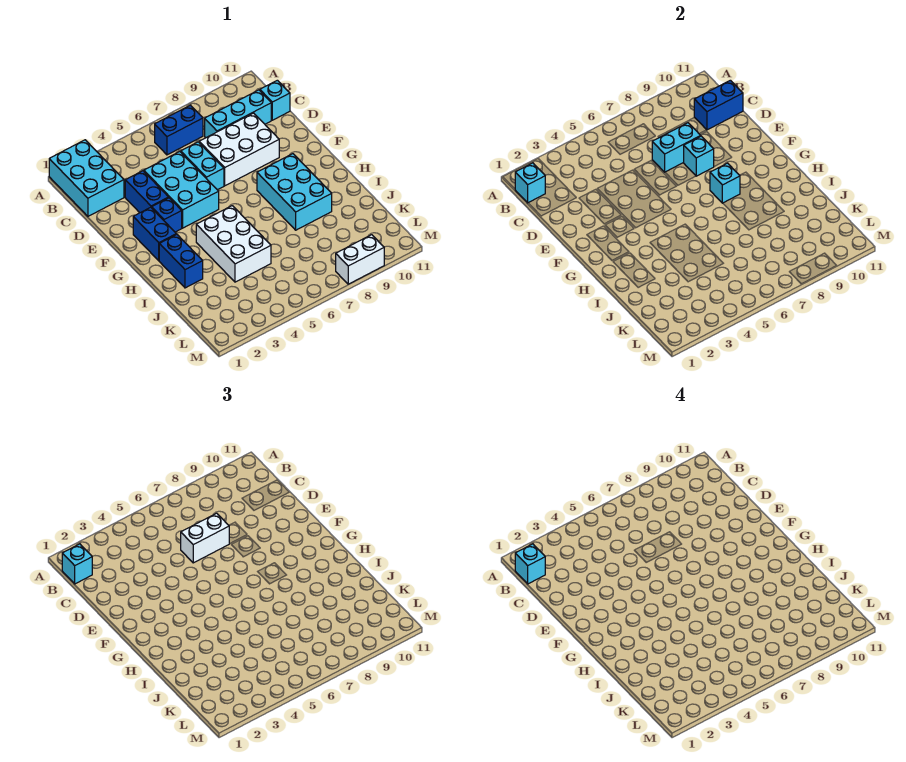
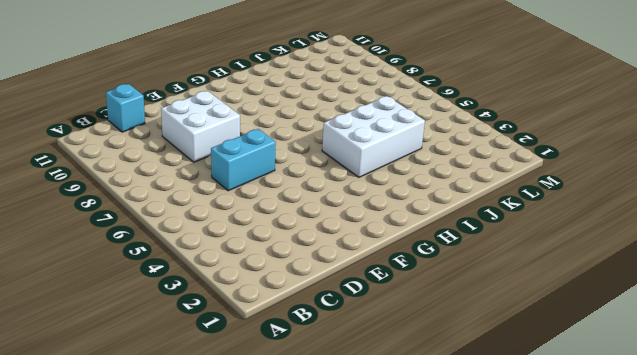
white 2x2 brick [161,91,240,162] -> white 2x3 brick [199,113,279,186]
none -> cyan 2x3 brick [49,140,124,216]
none -> blue 1x2 brick [155,105,203,155]
none -> cyan 1x3 brick [205,90,271,138]

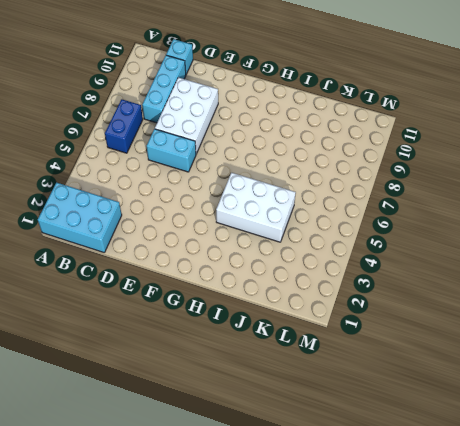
none -> blue 1x2 brick [125,171,169,213]
none -> cyan 2x3 brick [144,152,219,228]
none -> blue 1x2 brick [133,207,176,261]

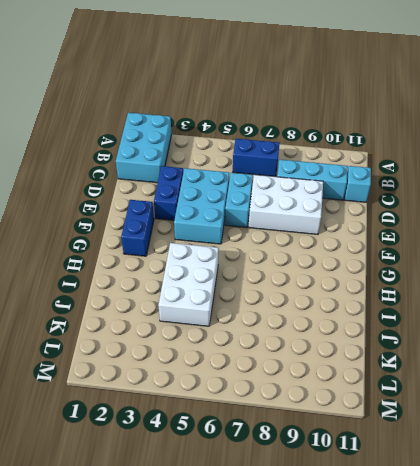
none -> blue 1x1 brick [152,198,182,232]
none -> cyan 2x3 brick [257,154,332,230]
none -> blue 1x2 brick [159,234,203,288]

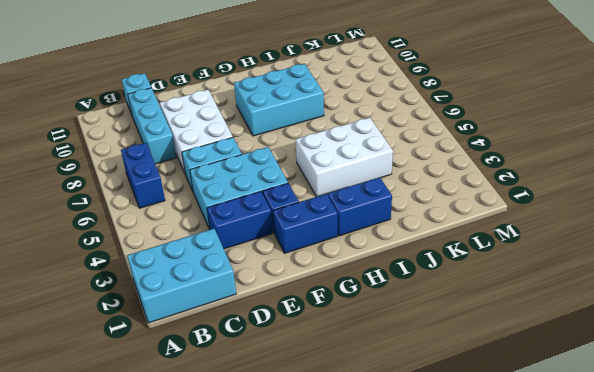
none -> white 1x2 brick [336,235,384,284]
none -> cyan 1x1 brick [515,163,545,203]
none -> blue 1x2 brick [694,80,743,130]

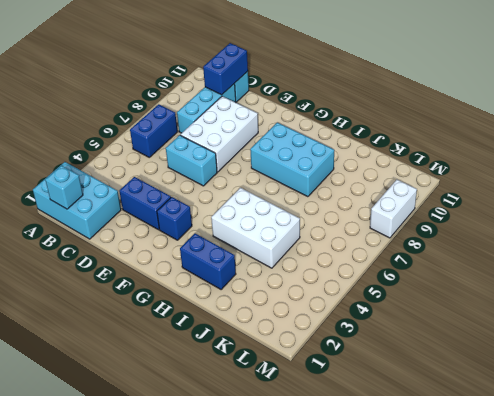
none -> cyan 2x3 brick [144,152,219,228]
none -> blue 1x2 brick [133,207,176,261]
none -> cyan 1x2 brick [652,123,700,172]

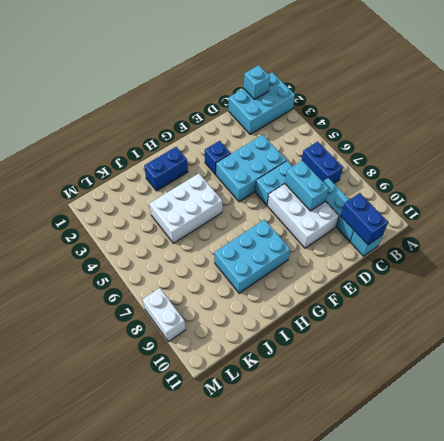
none -> blue 1x2 brick [125,171,169,213]
none -> blue 1x2 brick [133,207,176,261]
none -> cyan 1x1 brick [684,136,714,176]

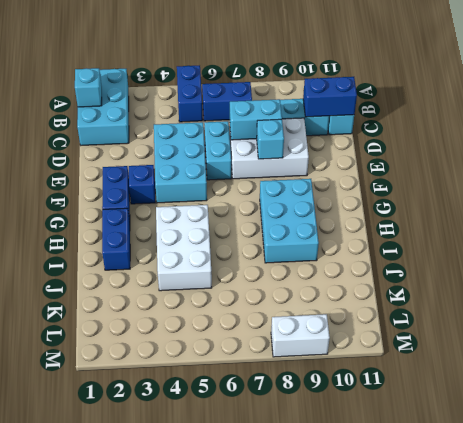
blue 1x2 brick [177,65,203,122] -> blue 1x2 brick moved to [125,171,169,213]
none -> cyan 1x1 brick [710,163,740,203]
none -> cyan 1x1 brick [62,544,92,584]
none -> white 1x2 brick [181,513,229,563]

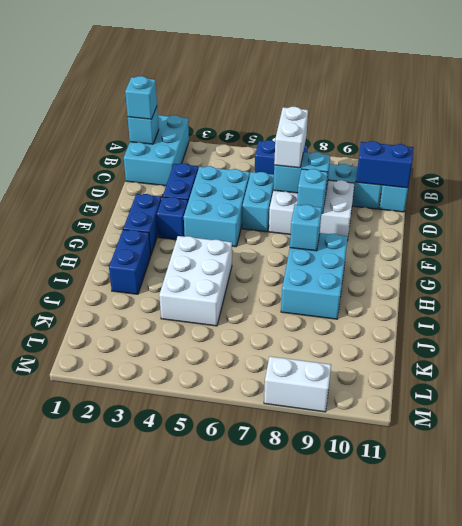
white 1x2 brick [274,107,308,168] -> white 1x2 brick turned to [181,513,229,563]
none -> cyan 1x1 brick [515,544,545,584]

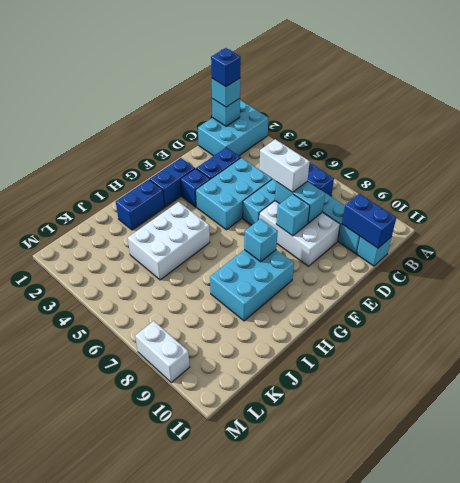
blue 1x1 brick [211,48,241,87] -> cyan 1x1 brick [515,544,545,584]

